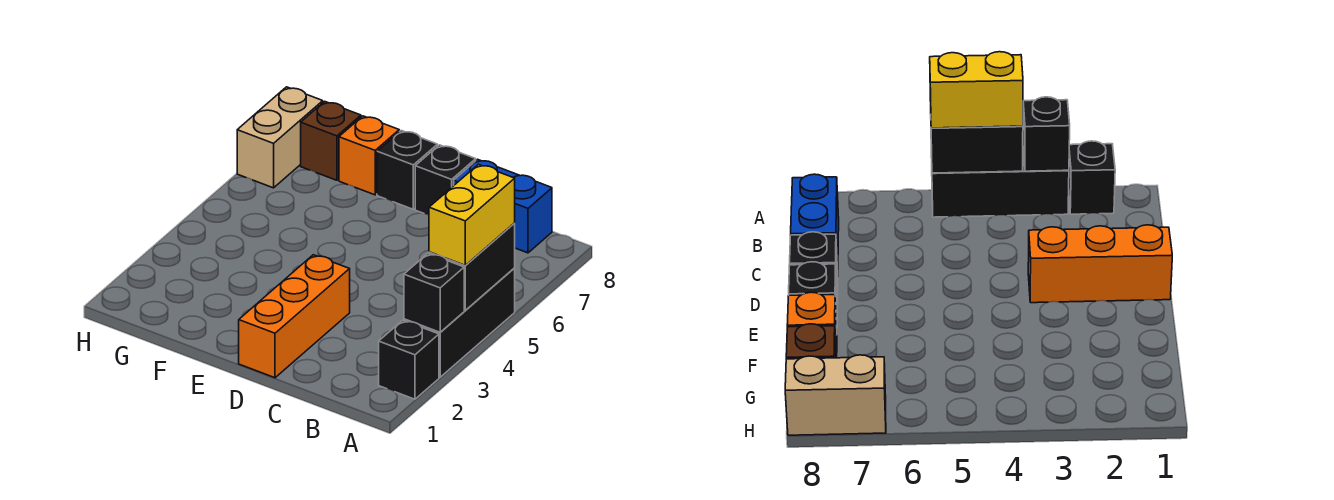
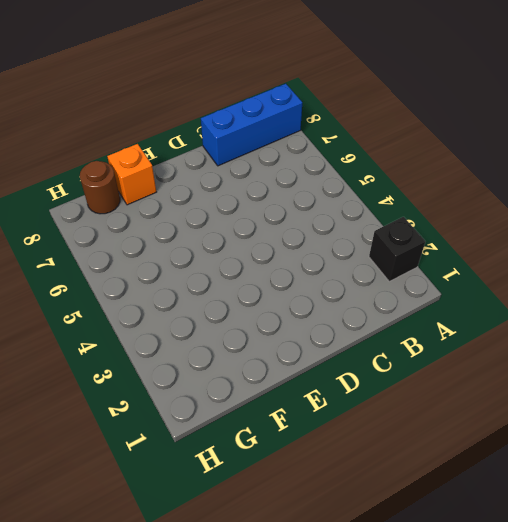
blue 1x3 brick [201,84,302,166] -> blue 1x2 brick [454,159,552,253]
brown 1x1 round brick [80,161,120,214] -> brown 1x1 brick [301,101,361,180]
none -> black 1x3 brick [404,268,515,377]
none -> orange 1x3 brick [239,255,350,378]
none -> black 1x1 brick [415,145,476,215]

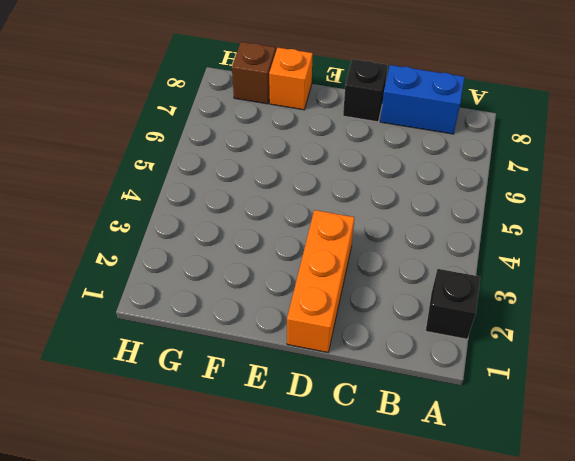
none -> black 1x3 brick [404,268,515,377]
none -> black 1x1 brick [377,130,437,209]
none -> tan 1x2 brick [237,87,323,188]

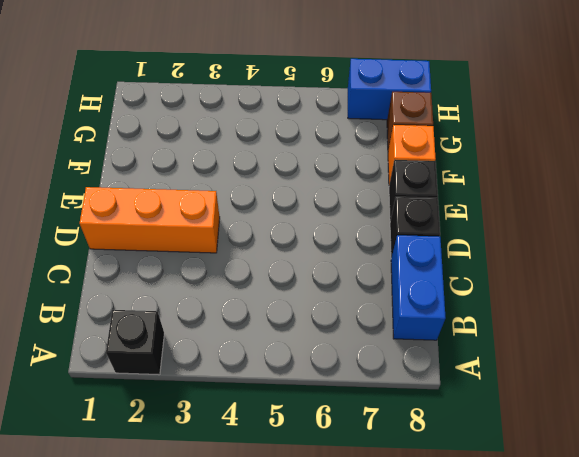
blue 1x2 brick [348,59,431,120] -> tan 1x2 brick [237,87,323,188]
none -> black 1x3 brick [404,268,515,377]
none -> black 1x1 brick [404,254,464,332]
none -> black 1x2 brick [429,223,515,310]

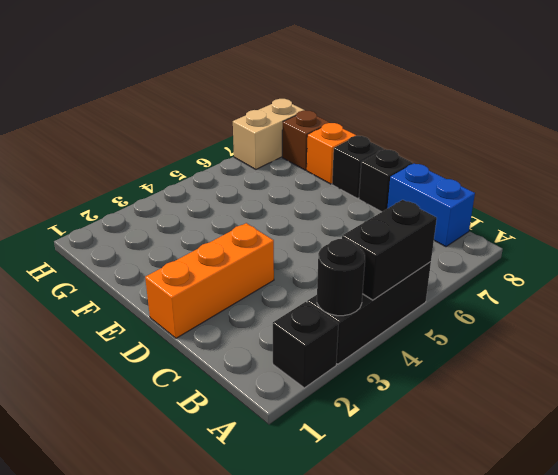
black 1x1 round brick [317,239,365,316] -> black 1x1 brick [404,254,464,332]
none -> yellow 1x2 brick [429,164,515,265]

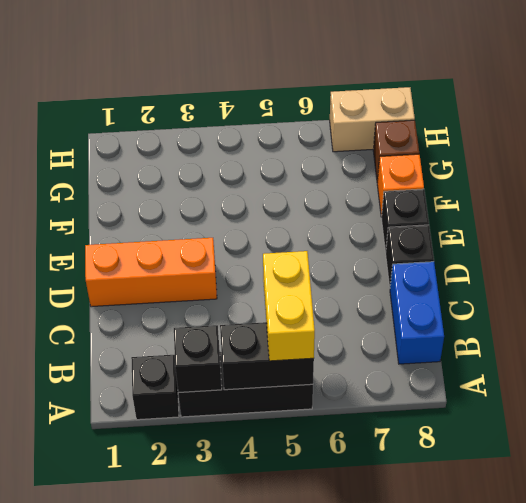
yellow 1x2 brick [263,251,315,361] -> yellow 1x2 brick turned to [429,164,515,265]

